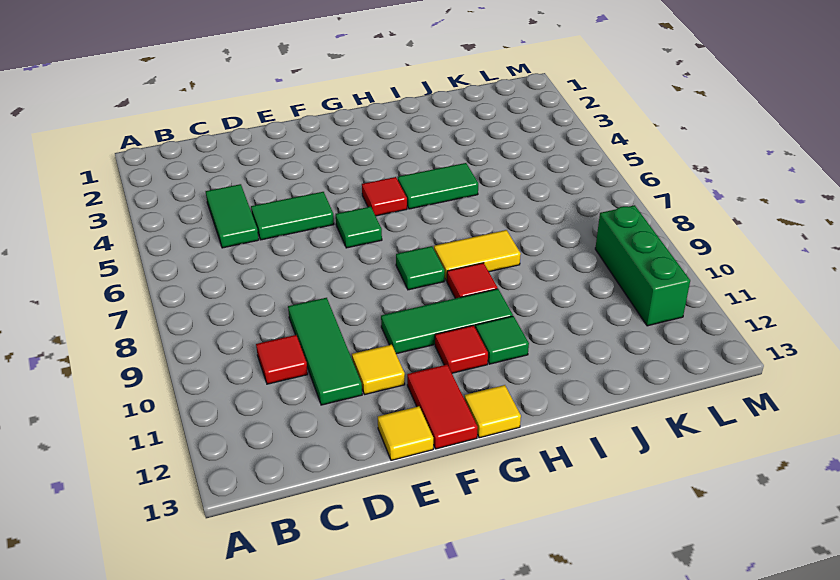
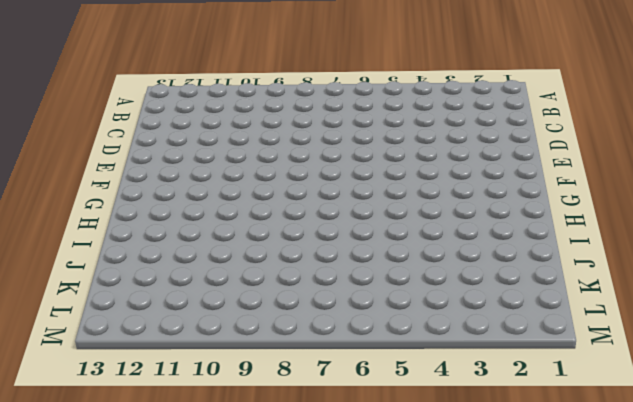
none -> green 1x2 tile [206,184,259,248]
none -> red 1x1 tile [256,335,308,384]
none -> green 1x2 tile [251,192,334,240]

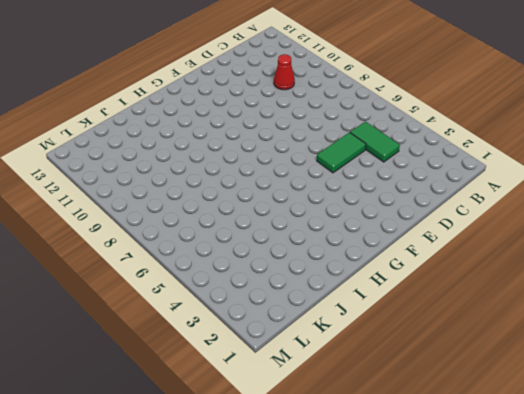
red 1x1 cone [274,54,295,90] -> red 1x1 tile [256,335,308,384]
none -> green 1x3 tile [288,298,362,405]
none -> yellow 1x1 tile [352,345,405,395]
none -> yellow 1x1 tile [378,406,433,460]

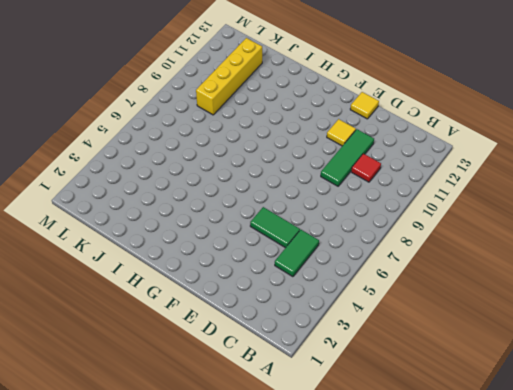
yellow 1x4 brick [196,38,262,115] -> none
none -> green 1x1 tile [336,207,382,248]
none -> green 1x3 tile [381,289,513,354]
none -> red 1x2 tile [407,365,478,449]

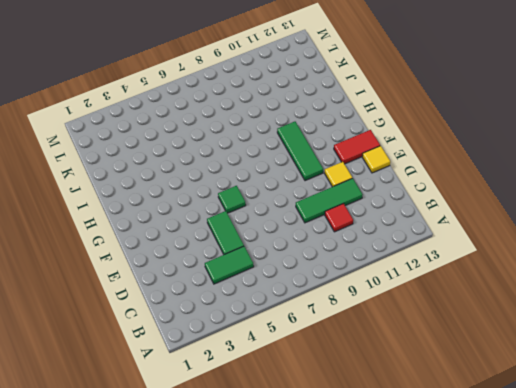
none -> red 1x1 tile [362,177,407,216]
none -> green 1x1 tile [396,246,445,290]
none -> red 1x1 tile [435,325,488,373]

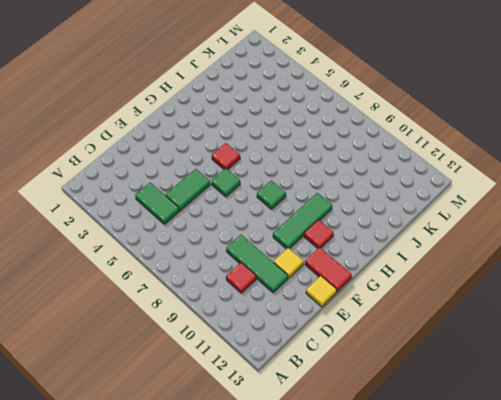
none -> yellow 1x1 tile [464,385,521,438]
none -> green 1x2 tile [398,163,478,209]
none -> yellow 1x2 tile [434,230,521,281]

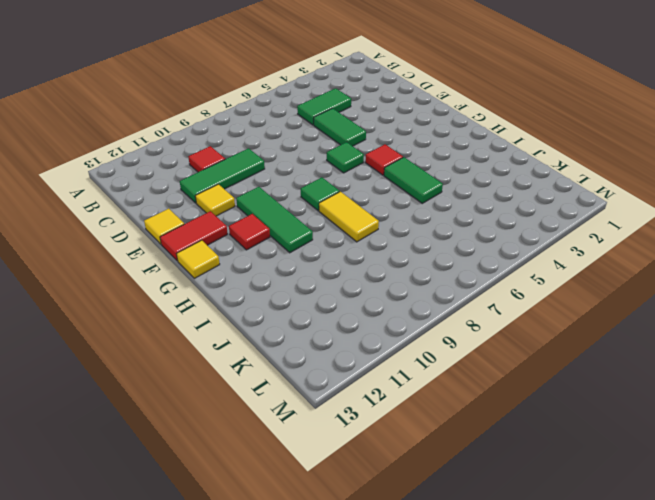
none -> red 1x1 tile [447,263,498,298]
none -> green 1x1 tile [475,316,529,364]
none -> green 1x3 brick [595,205,690,326]

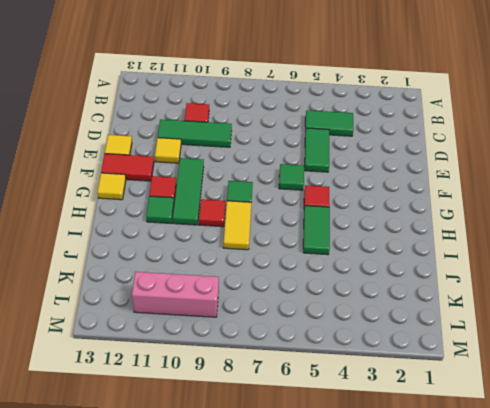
pink 1x3 brick [132,272,219,317] -> green 1x3 brick [595,205,690,326]

